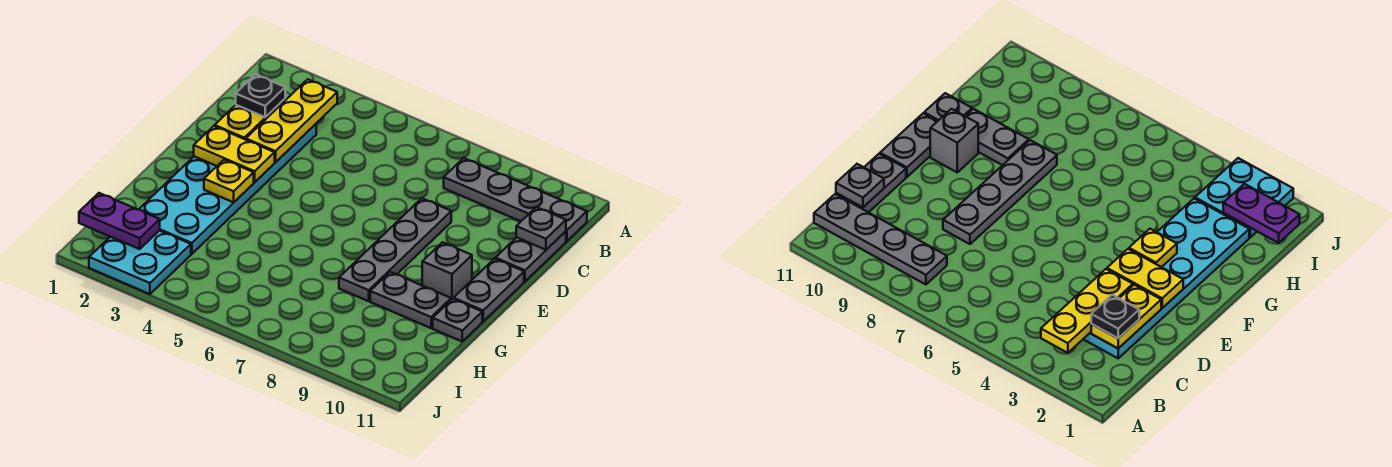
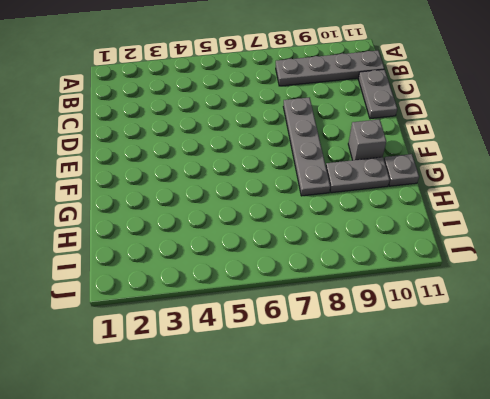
none -> cyan 2x6 plate [139,124,316,254]
none -> grey 1x2 plate [454,259,524,321]
none -> cyan 2x2 plate [89,230,191,294]

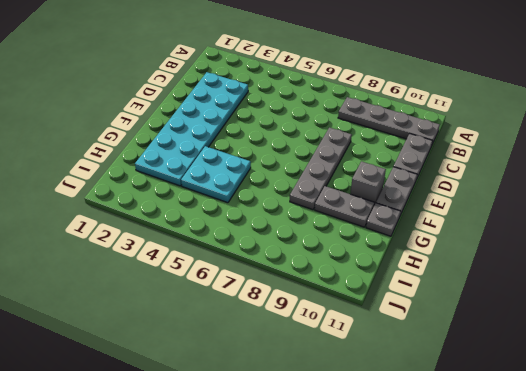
cyan 2x2 plate [181,146,251,203] -> cyan 2x2 plate moved to [89,230,191,294]
none -> yellow 1x3 plate [246,79,337,162]
none -> yellow 1x2 plate [215,99,285,140]
none -> grey 1x1 plate [516,207,566,250]

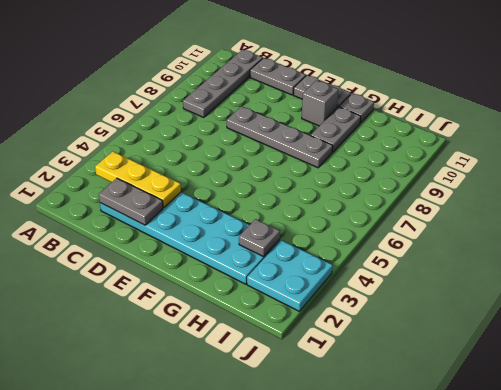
grey 1x2 plate [99,178,163,225] -> yellow 1x2 plate [215,99,285,140]
grey 1x1 plate [239,219,280,257] -> grey 1x1 plate moved to [516,207,566,250]
none -> yellow 1x2 plate [194,126,275,182]
none -> yellow 1x1 plate [204,160,254,202]
none -> purple 1x2 plate [79,193,160,249]

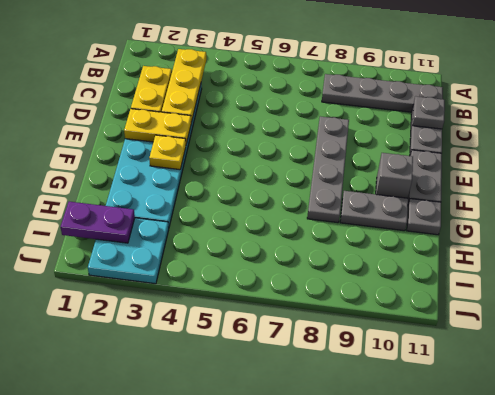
none -> black 1x1 plate [236,74,285,117]

